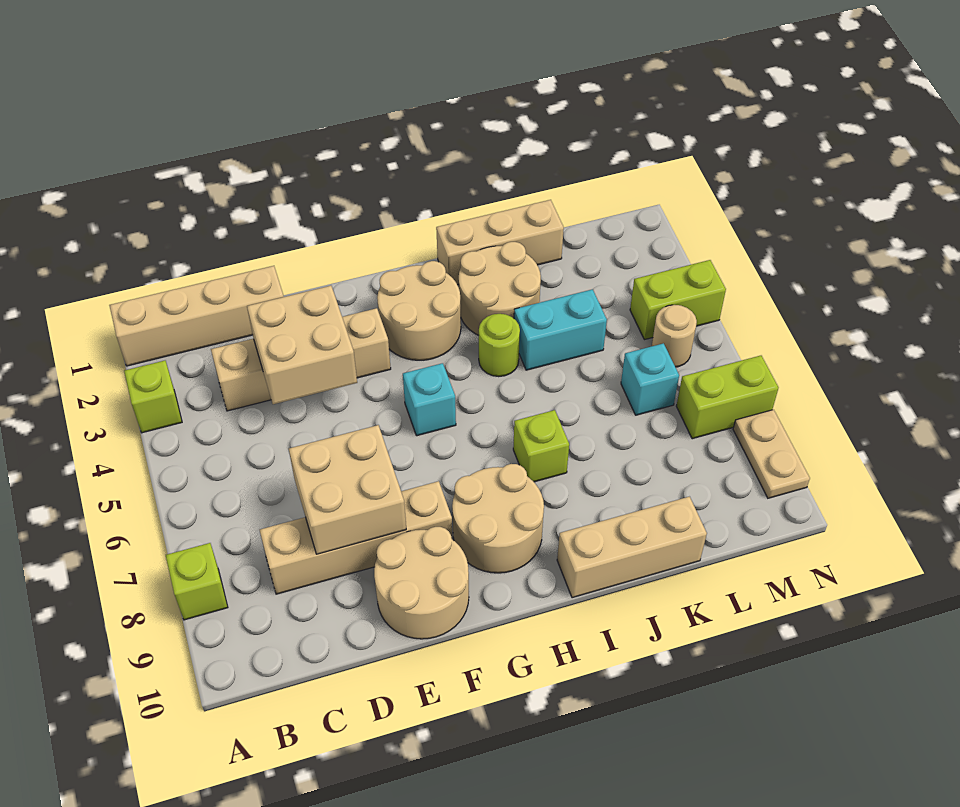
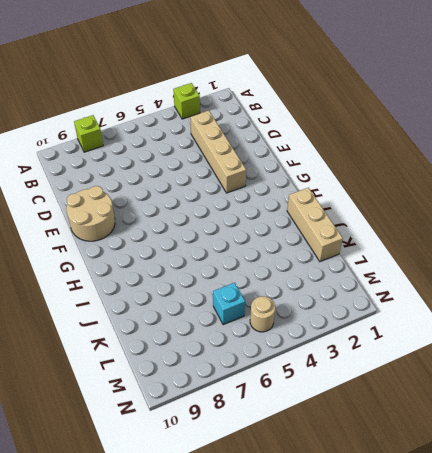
none -> tan 1x4 brick [109,266,284,366]
none -> tan 1x4 brick [260,481,453,594]
none -> tan 2x2 round brick [377,261,461,360]

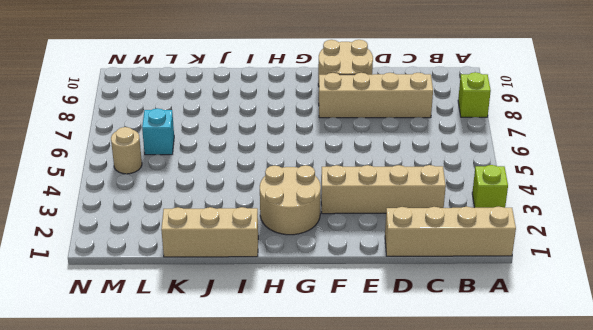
none -> cyan 1x1 brick [403,363,456,436]
none -> tan 2x2 round brick [452,464,544,573]
none -> tan 2x2 round brick [459,242,541,335]

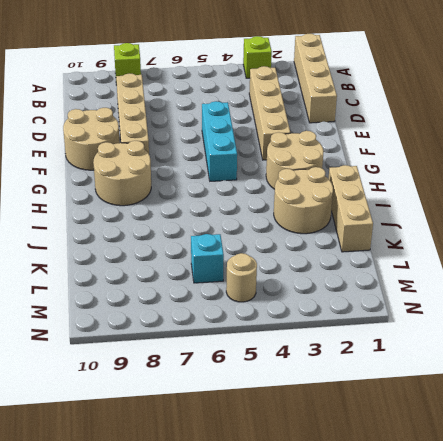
cyan 1x3 brick [202,101,237,181] -> cyan 1x1 brick [403,363,456,436]
none -> lime 1x1 round brick [479,314,520,377]
none -> lime 1x1 brick [513,410,569,482]
none -> tan 1x3 brick [557,497,707,598]

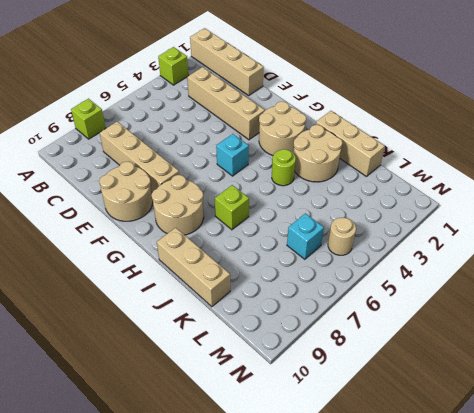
none -> cyan 1x2 brick [514,289,607,370]
none -> lime 1x2 brick [630,260,726,340]
none -> lime 1x2 brick [676,356,778,439]

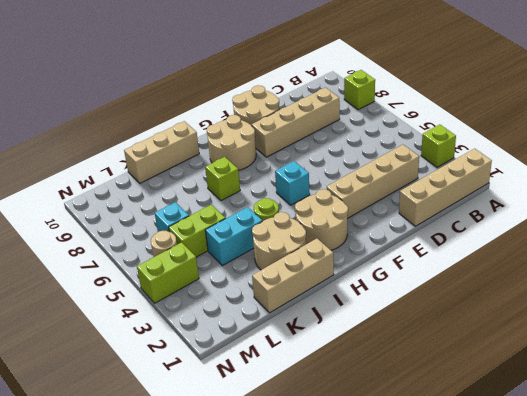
lime 1x2 brick [169,205,226,257] -> lime 1x2 brick moved to [676,356,778,439]
none -> tan 1x2 plate [733,410,810,498]
none -> tan 2x2 brick [247,286,357,404]
none -> tan 2x2 brick [289,425,406,554]

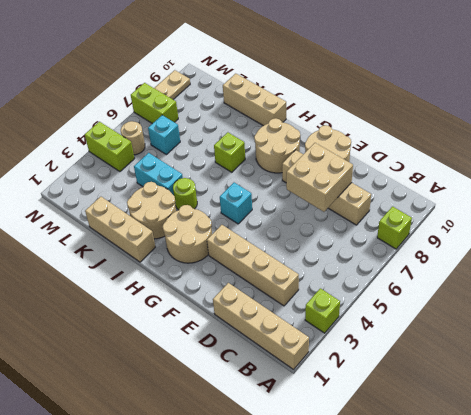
none -> tan 2x2 brick [247,286,357,404]

